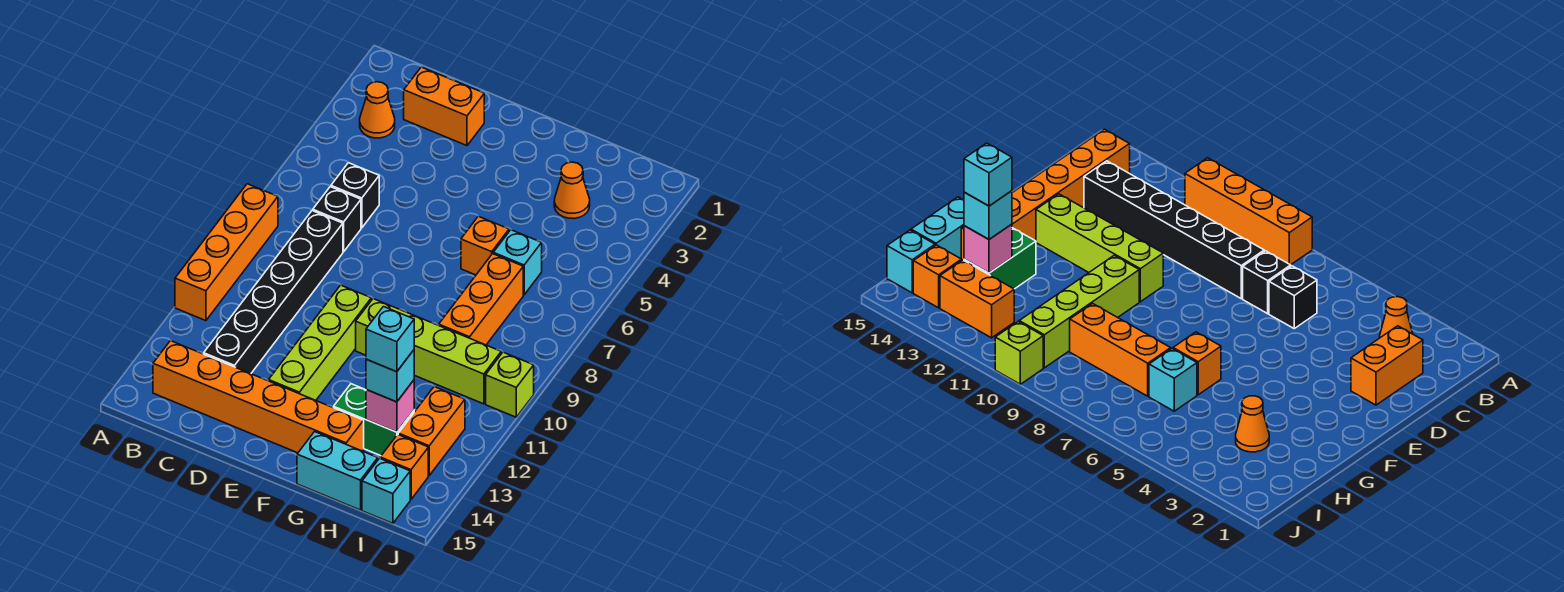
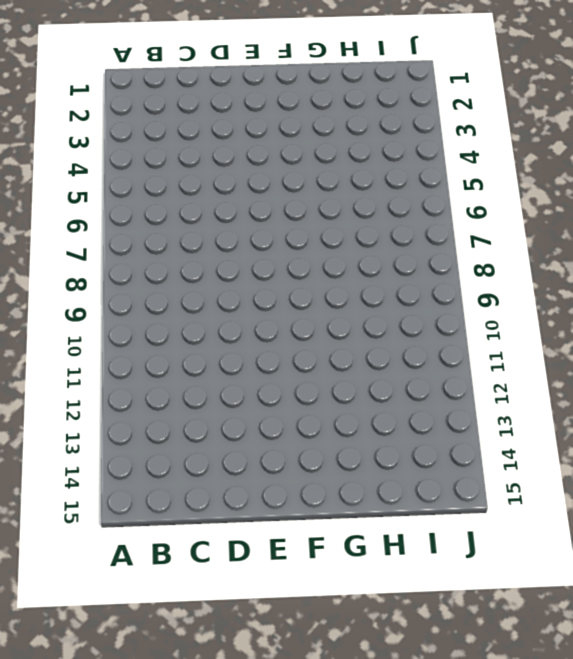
none -> orange 1x4 brick [175,184,278,321]
none -> orange 1x1 cone [360,82,395,138]
none -> orange 1x6 brick [153,341,364,453]

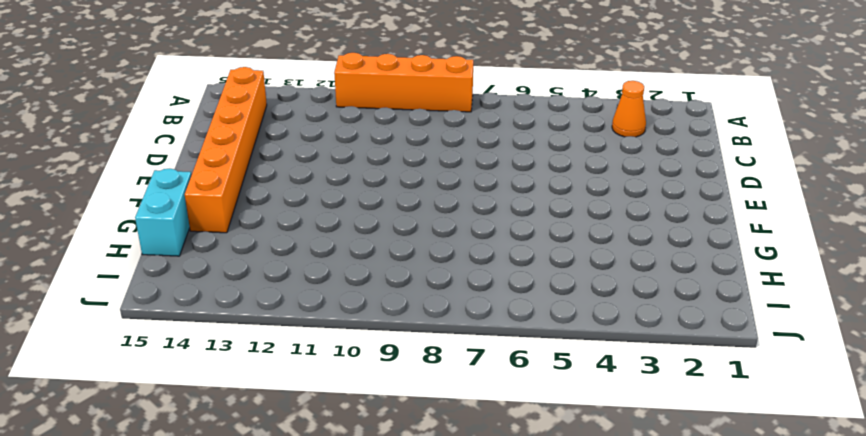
none -> orange 1x2 brick [404,67,484,146]
none -> black 1x1 brick [331,163,379,228]
none -> black 1x1 brick [313,187,361,252]

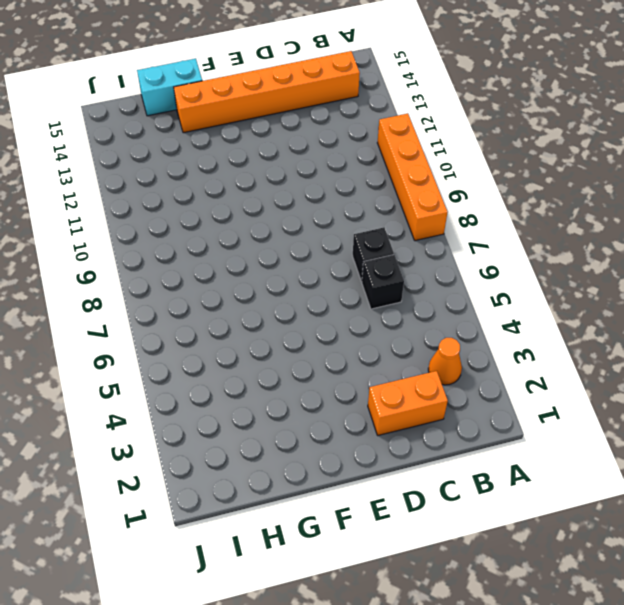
none -> black 1x6 brick [204,210,343,374]
none -> lime 1x4 brick [269,285,371,400]
none -> lime 1x4 brick [356,299,501,404]

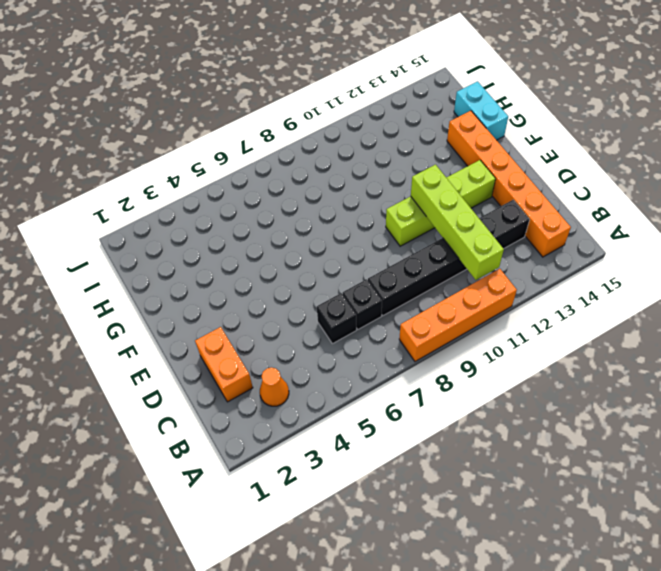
lime 1x4 brick [411,165,504,280] -> lime 1x4 brick moved to [356,299,501,404]
none -> orange 1x1 brick [461,216,509,275]
none -> green 1x2 brick [334,384,414,456]
none -> orange 1x1 cone [554,162,590,219]

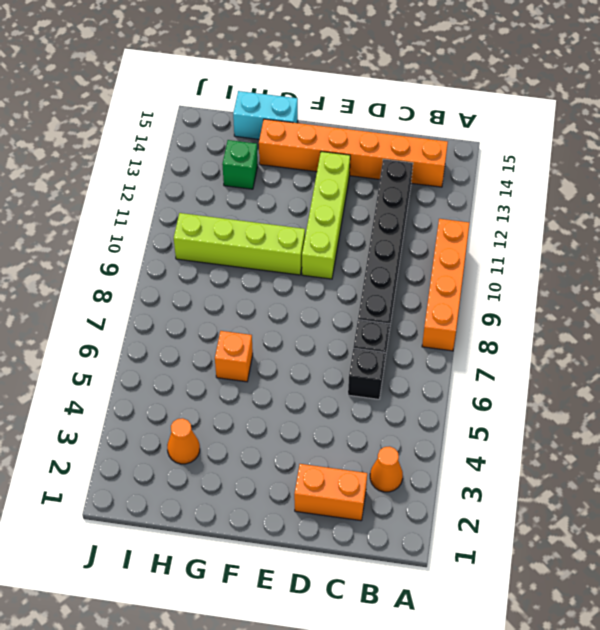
green 1x1 brick [222,140,258,189] -> green 1x2 brick [334,384,414,456]
none -> cyan 1x1 brick [493,230,542,295]
none -> orange 1x3 brick [439,254,523,345]
none -> orange 1x2 brick [398,387,465,475]

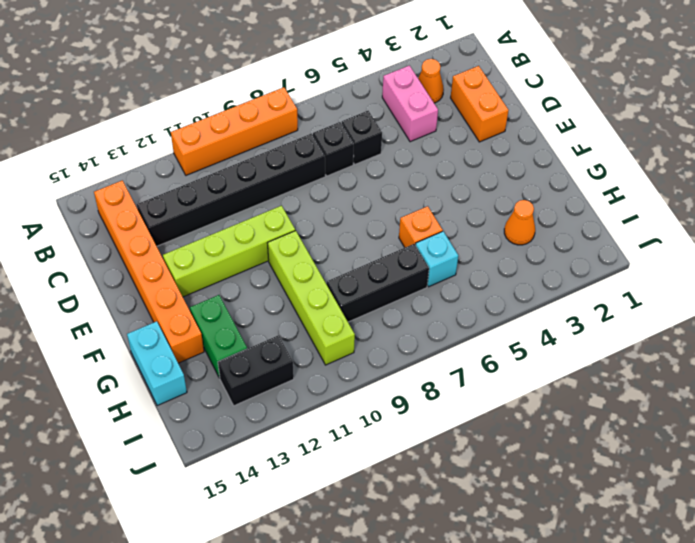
pink 1x2 brick [382,65,438,142] -> none
black 1x3 brick [327,244,429,322] -> orange 1x3 brick [439,254,523,345]
black 1x2 brick [218,335,294,406] -> orange 1x2 brick [398,387,465,475]
none -> orange 1x1 brick [380,435,428,499]
none -> cyan 1x1 brick [362,458,410,523]
none -> lime 1x1 brick [486,352,534,417]

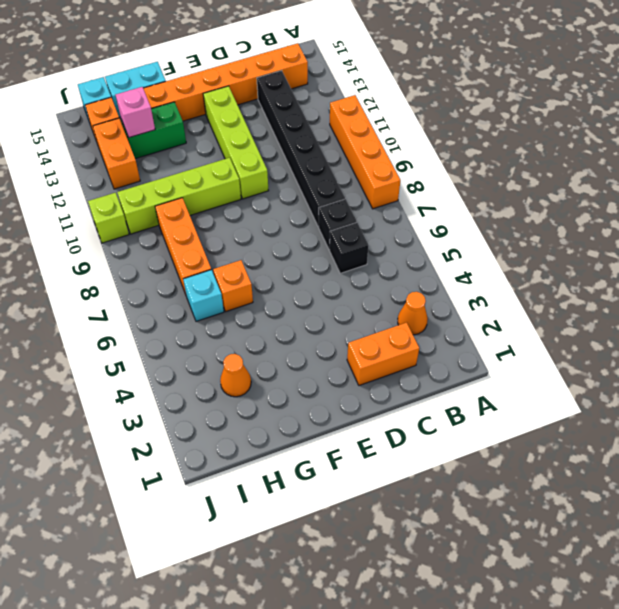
none -> cyan 1x1 brick [366,350,414,402]
none -> cyan 1x1 brick [366,307,414,372]

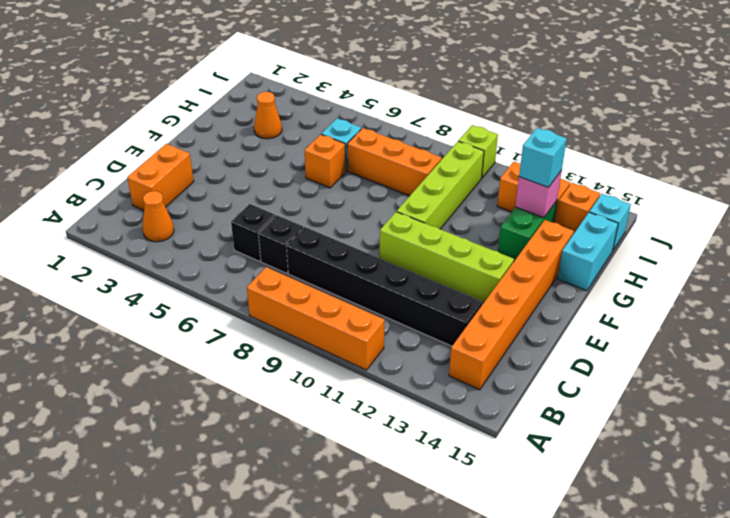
none -> cyan 1x1 brick [366,307,414,372]

